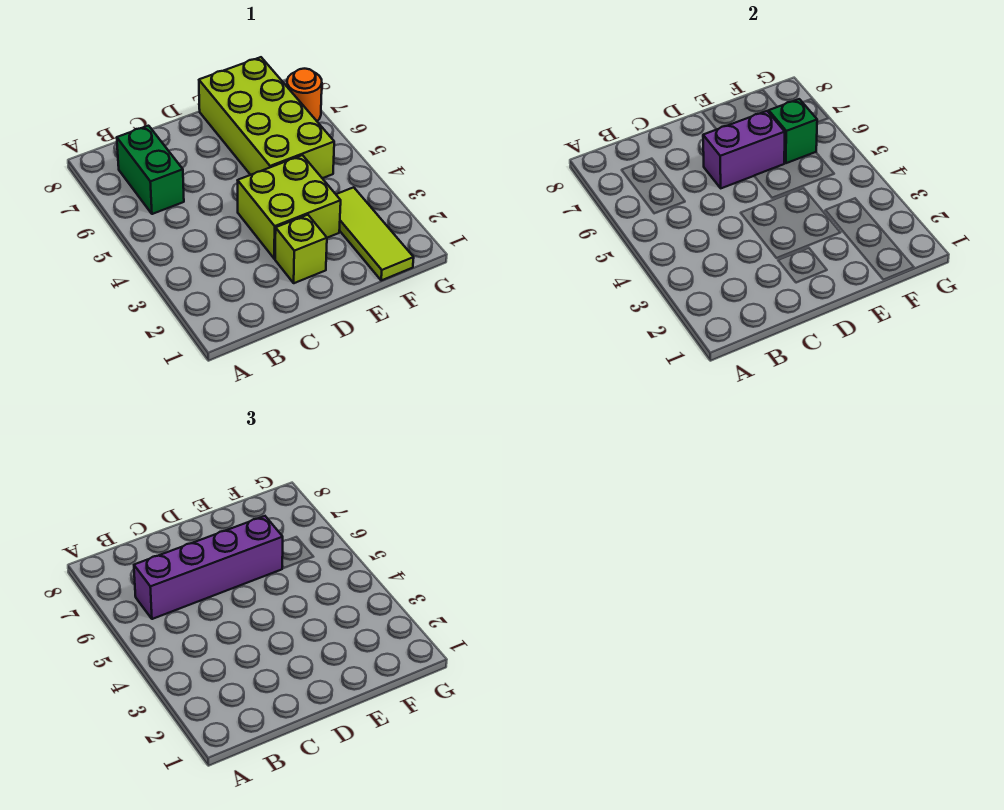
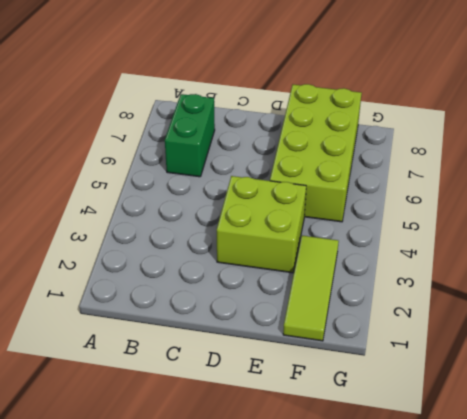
none -> lime 1x1 brick [275,215,327,283]
none -> orange 1x1 round brick [287,69,322,121]

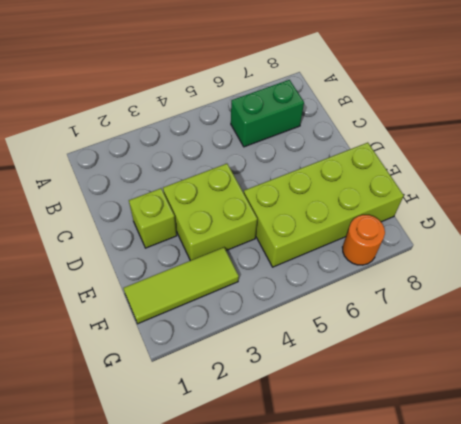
none -> purple 1x2 brick [703,111,785,188]
none -> green 1x1 brick [769,99,817,163]

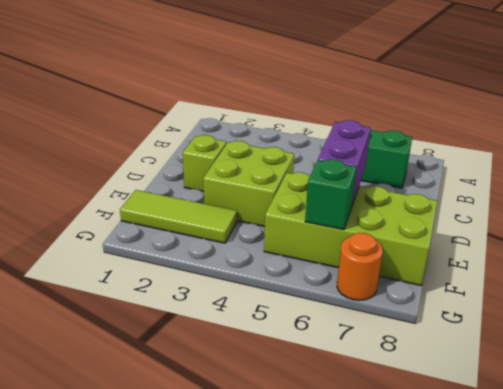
none -> purple 1x4 brick [134,516,283,619]

